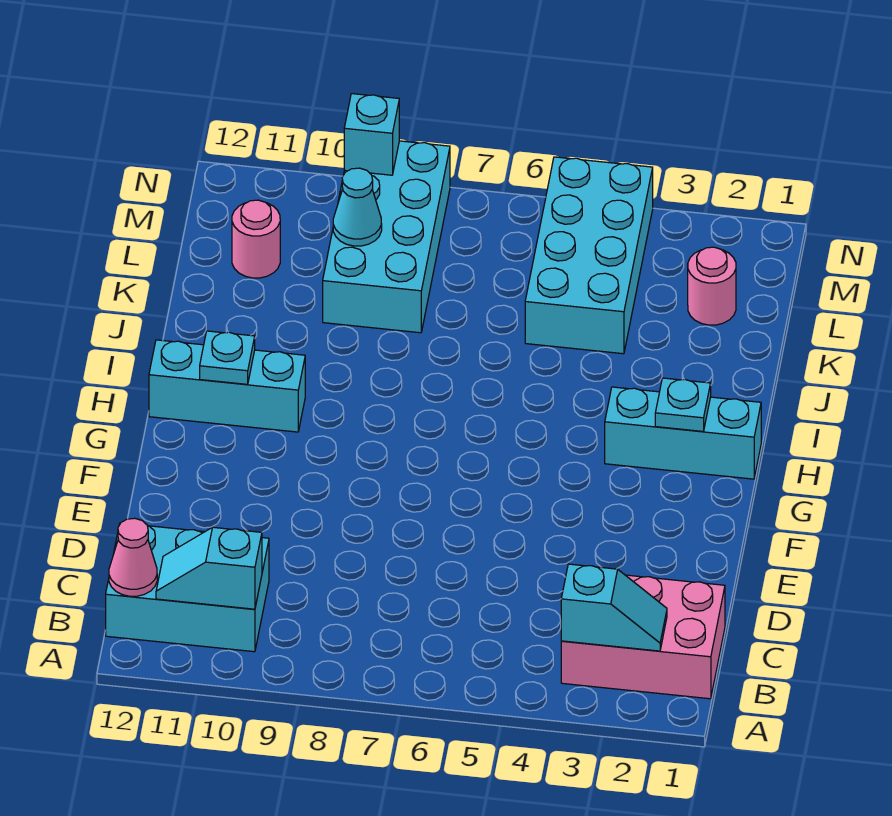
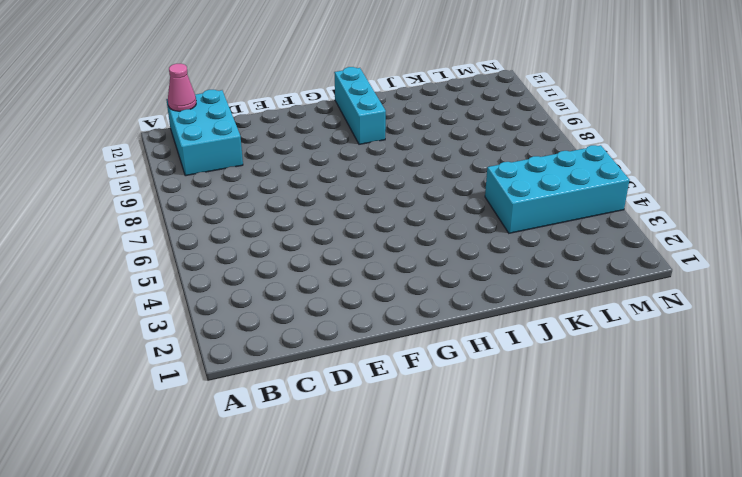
none -> pink 2x3 brick [561,575,725,699]
none -> cyan 1x3 brick [605,387,761,479]
none -> cyan 2x4 brick [323,141,450,333]

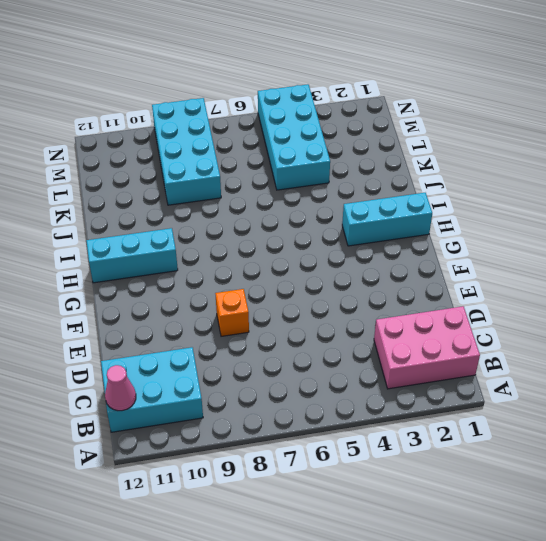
orange 1x1 brick [215,289,249,336] -> none
none -> pink 1x1 round brick [688,247,736,325]
none -> pink 1x1 round brick [232,200,280,278]
none -> cyan 1x2 slope [561,564,667,651]

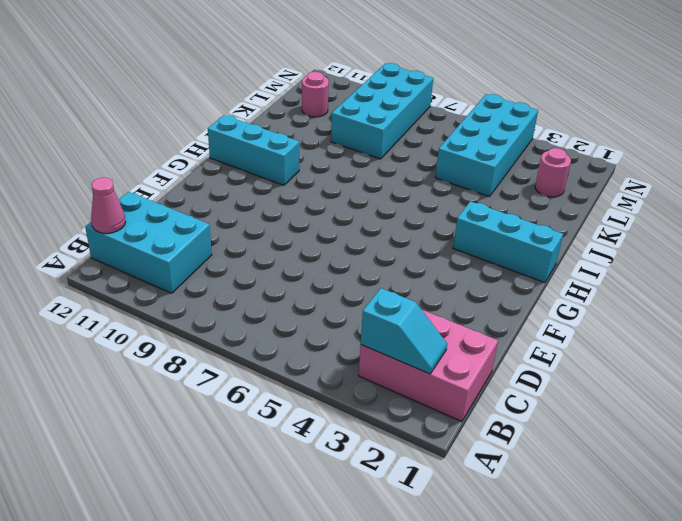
none -> cyan 1x2 slope [156,527,262,609]
none -> cyan 1x1 plate [655,378,711,431]
none -> cyan 1x1 plate [200,331,255,384]

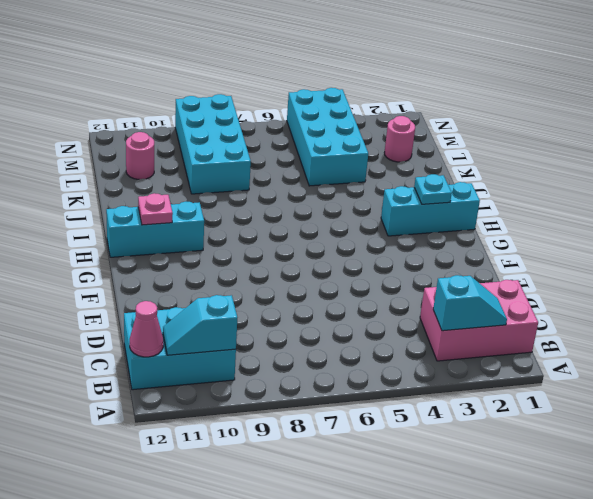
pink 1x1 plate [138,193,173,225] -> cyan 1x1 plate [200,331,255,384]
none -> cyan 1x1 cone [333,168,382,246]
none -> cyan 1x1 brick [344,94,399,175]

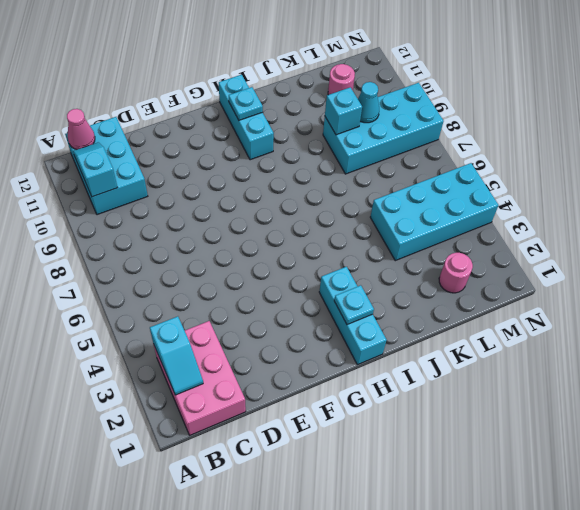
cyan 1x1 brick [325,87,362,135] -> cyan 1x1 brick moved to [344,94,399,175]

